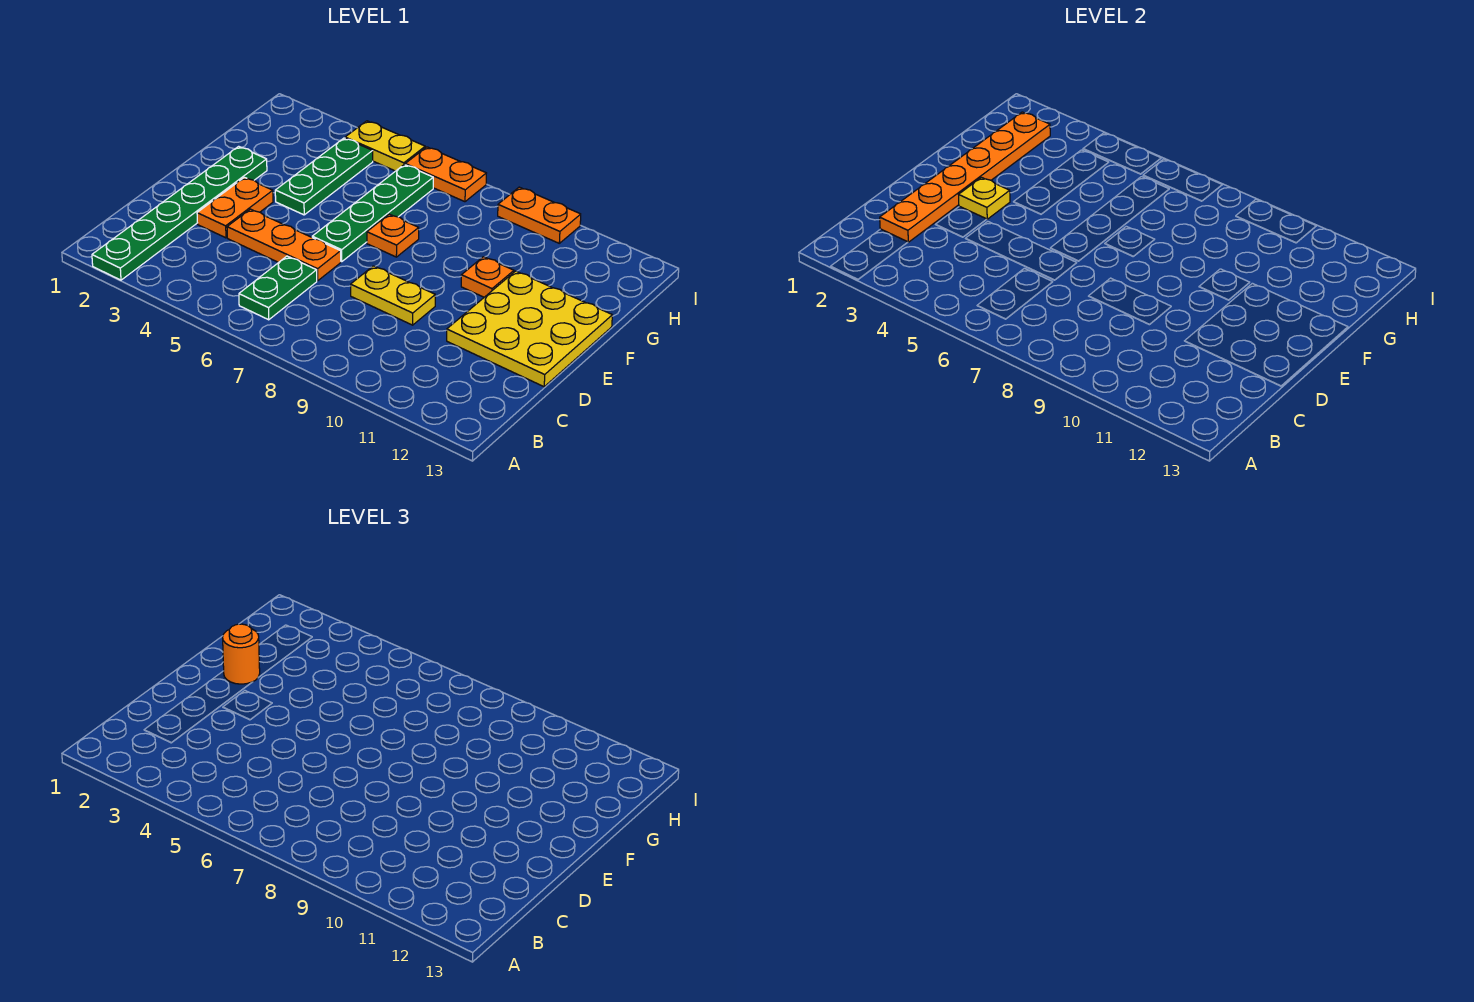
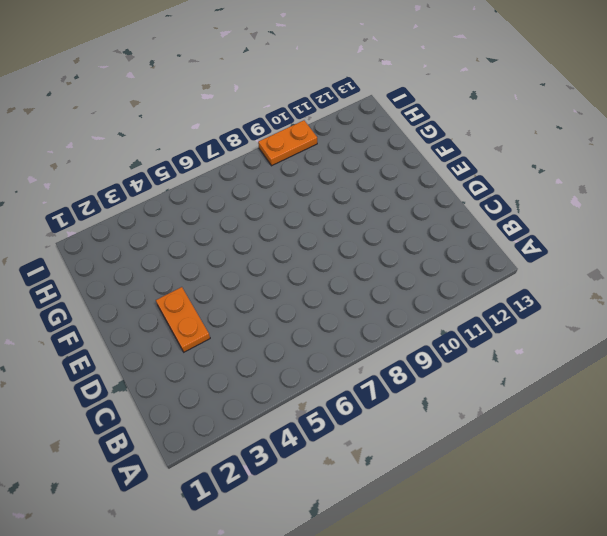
none -> green 1x6 plate [92,146,267,280]
none -> green 1x2 plate [239,256,317,320]
none -> orange 1x3 plate [227,209,341,281]

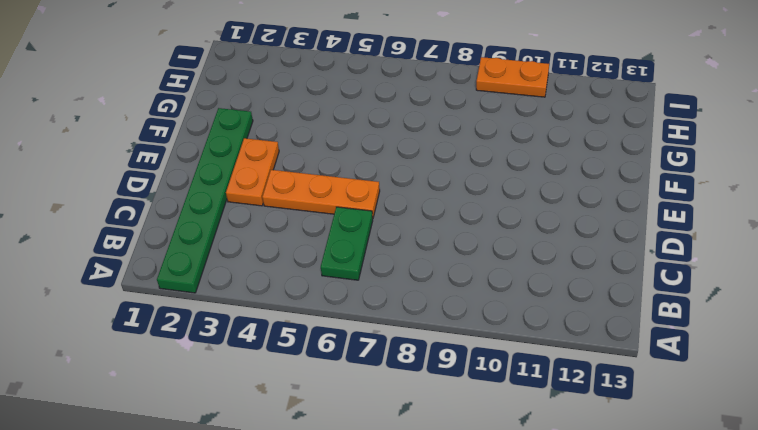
none -> yellow 1x2 plate [351,266,435,325]
none -> yellow 3x3 plate [447,271,612,387]
none -> green 1x4 plate [312,164,433,262]

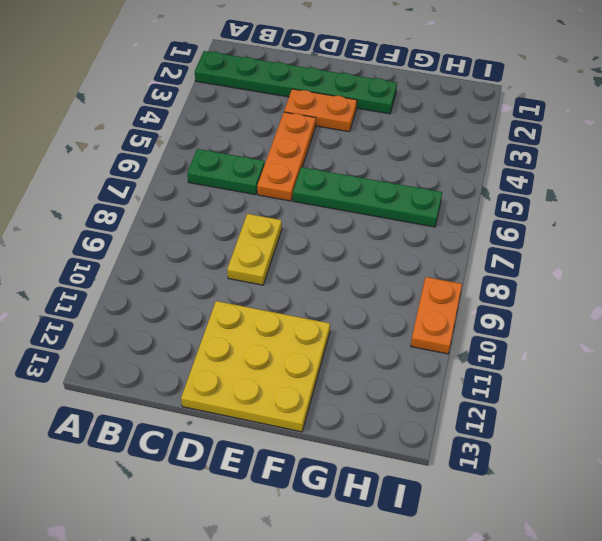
none -> green 1x3 plate [275,138,373,215]
none -> orange 1x1 plate [367,214,419,257]
none -> orange 1x1 plate [461,257,514,297]

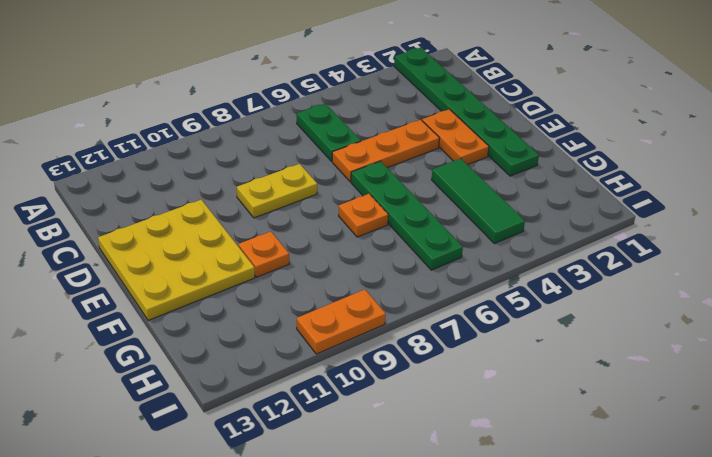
green 1x3 tile [431,159,525,244] -> green 1x3 plate [275,138,373,215]
none -> yellow 1x2 plate [345,121,425,171]
none -> orange 1x2 plate [405,147,486,202]
none -> orange 1x6 plate [880,112,1050,242]

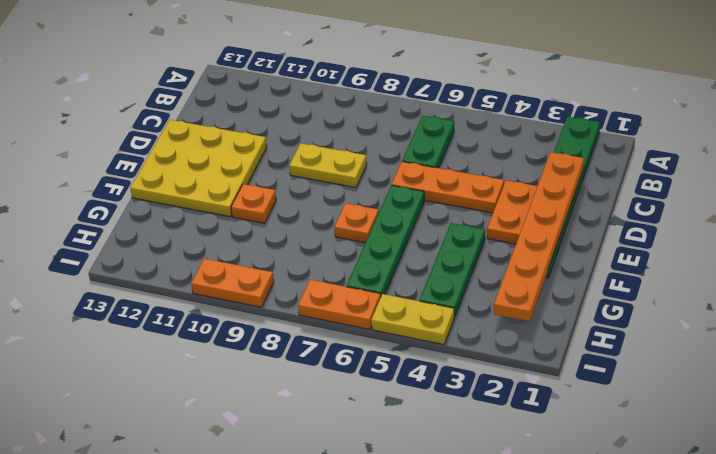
none -> yellow 1x1 plate [959,177,1010,219]
none -> orange 1x1 round brick [223,624,260,684]

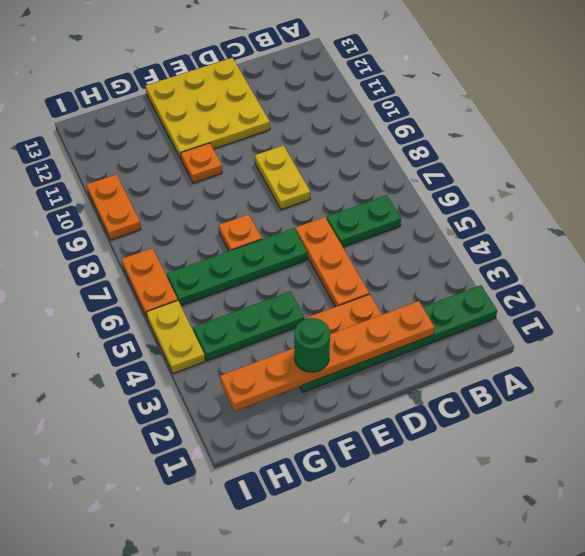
green 1x1 round brick [294,318,330,372] -> orange 1x1 round brick [223,624,260,684]
none -> yellow 1x1 plate [959,177,1010,219]

